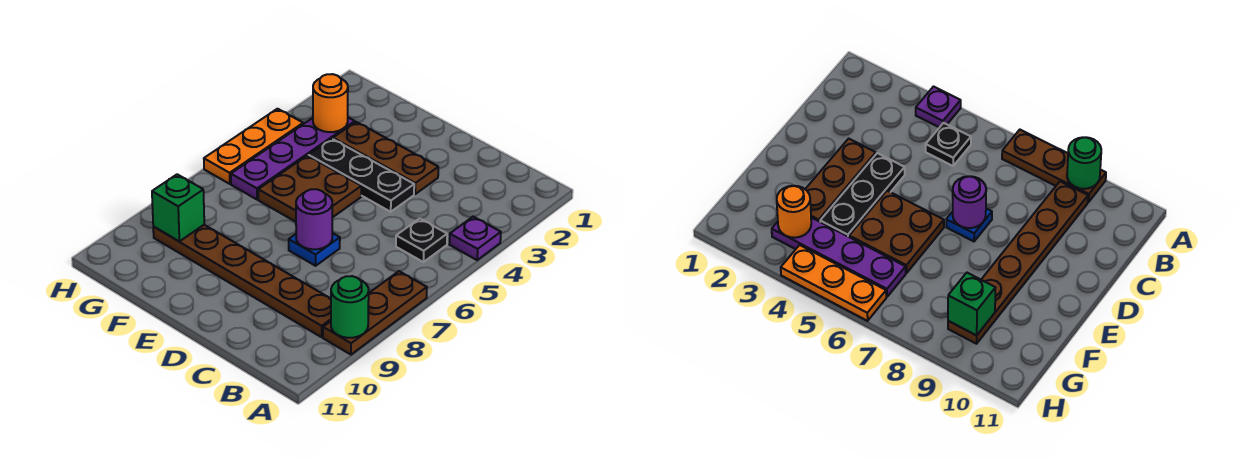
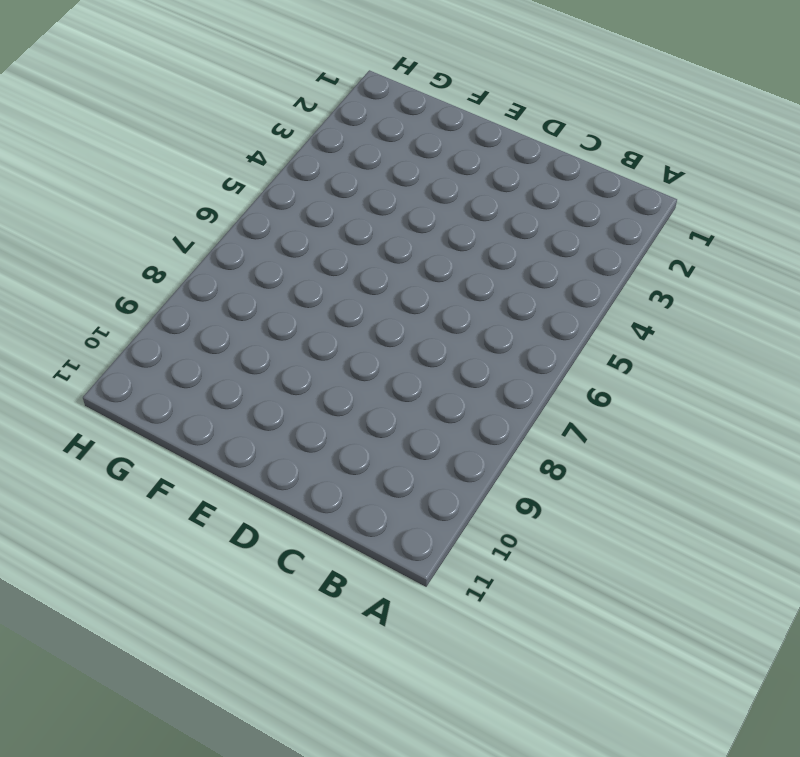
none -> purple 1x1 plate [449,217,501,260]
none -> brown 1x3 plate [323,271,427,355]
none -> black 1x1 plate [396,218,447,262]

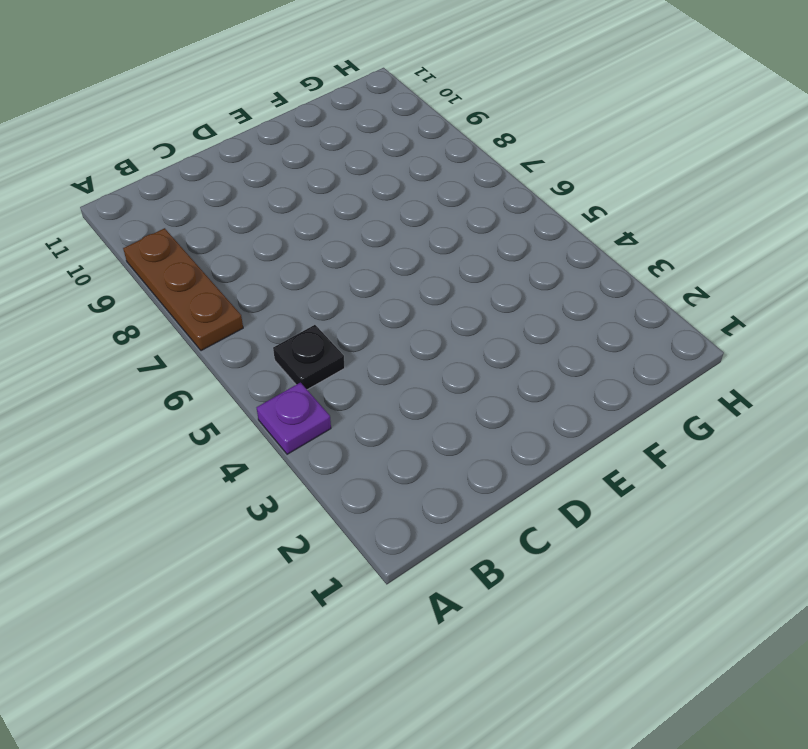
none -> brown 1x6 plate [153,225,331,337]
none -> brown 1x3 plate [333,122,438,194]
none -> black 1x3 plate [308,139,414,212]

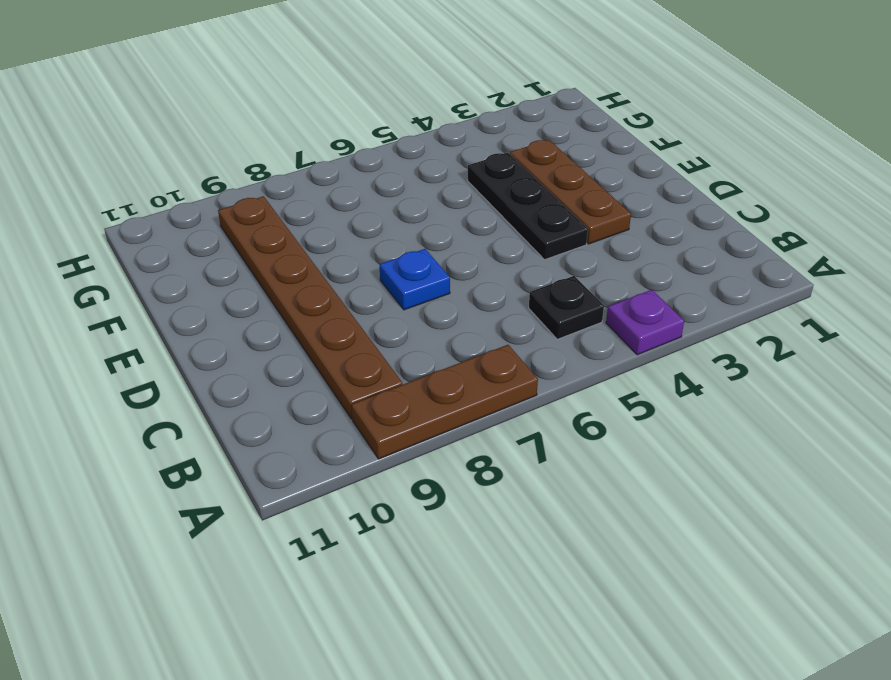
none -> brown 2x2 plate [258,156,361,222]
none -> purple 1x4 plate [231,118,355,200]
none -> orange 1x3 plate [204,109,303,184]

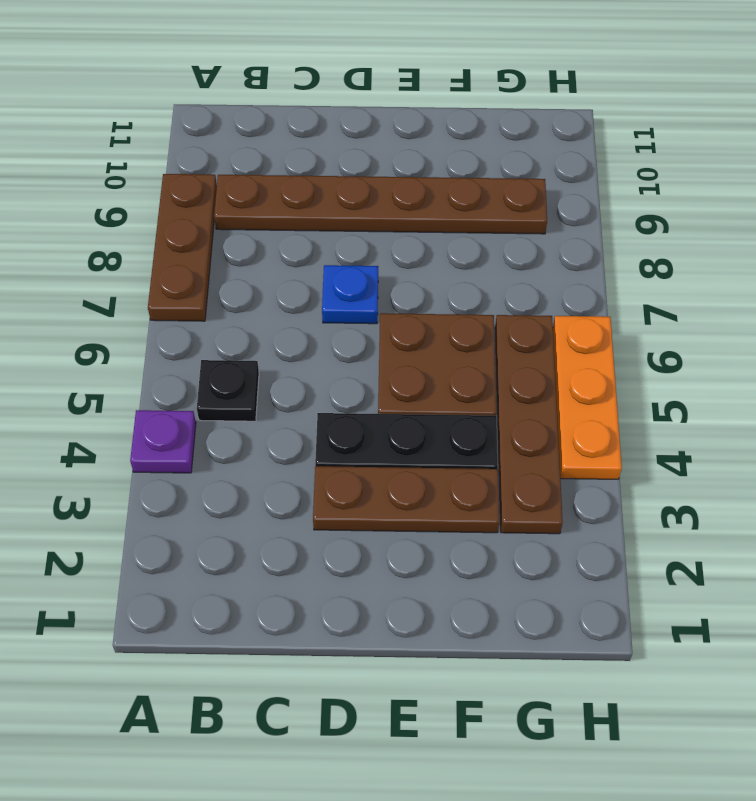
brown 1x4 plate [495,315,563,534] -> purple 1x4 plate [231,118,355,200]
none -> green 1x1 round brick [331,276,369,338]
none -> purple 1x1 round brick [296,189,332,249]
none -> orange 1x1 round brick [313,74,348,132]

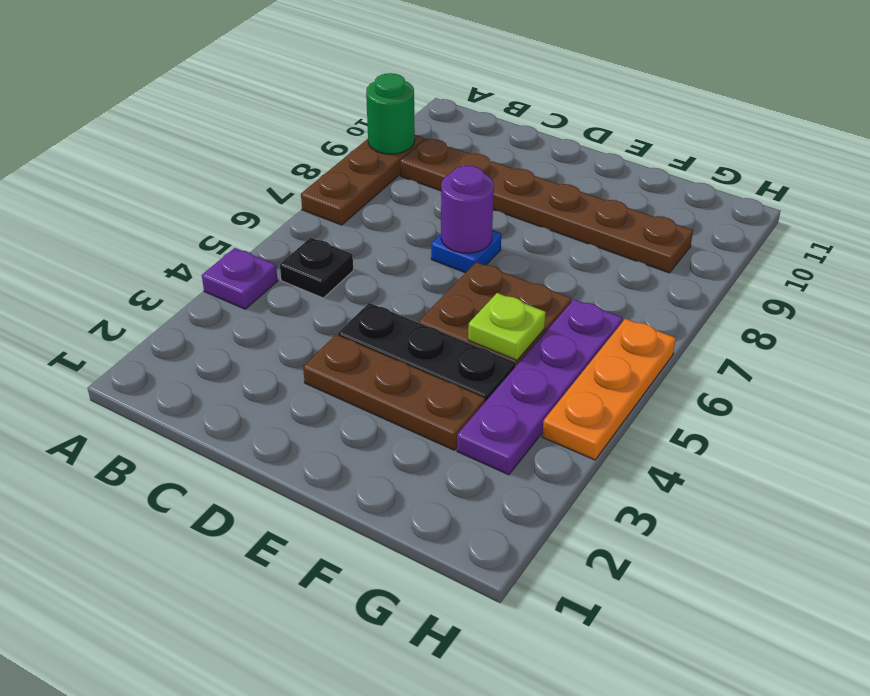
lime 1x1 plate [468,293,546,360] -> none
none -> orange 1x1 round brick [313,74,348,132]
none -> green 1x1 brick [152,174,204,241]

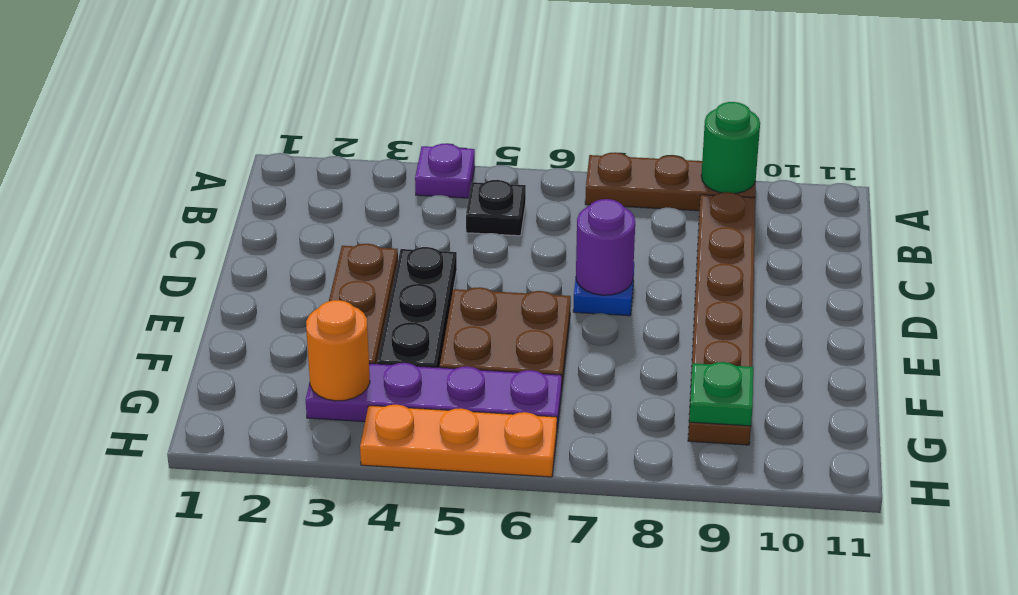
green 1x1 plate [689,362,753,426] -> green 1x1 brick [152,174,204,241]

